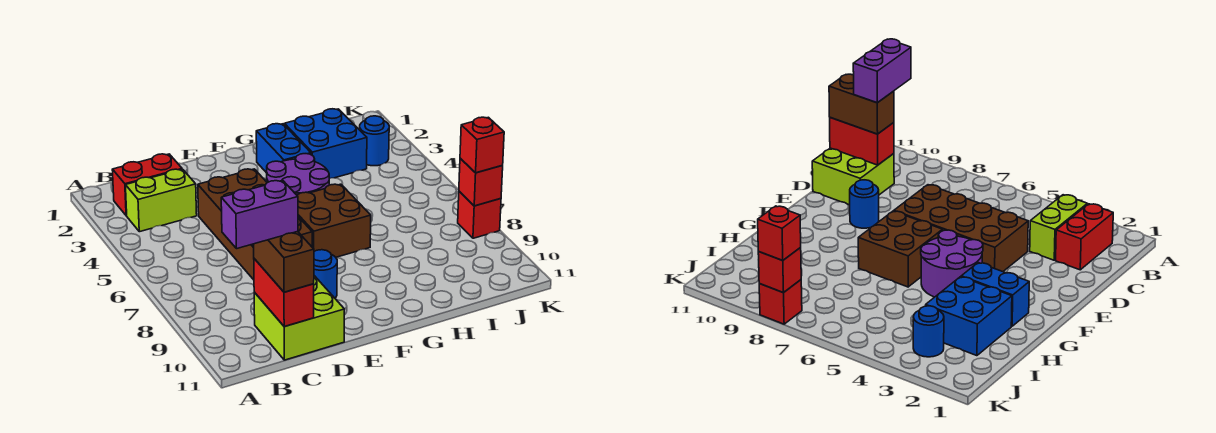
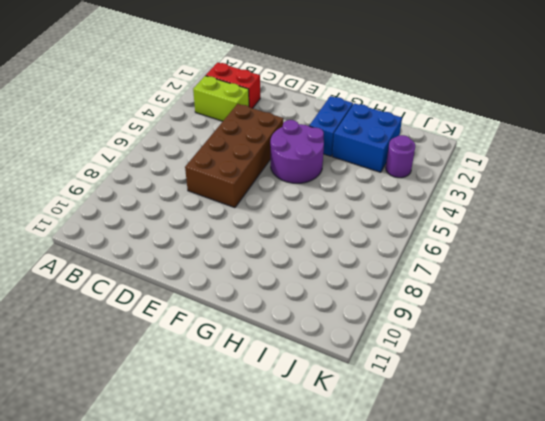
purple 1x1 round brick [386,135,415,178] -> blue 1x1 round brick [360,116,389,166]
none -> lime 2x2 brick [254,276,344,360]
none -> blue 1x1 round brick [314,250,337,298]
none -> brown 2x2 brick [297,184,371,257]

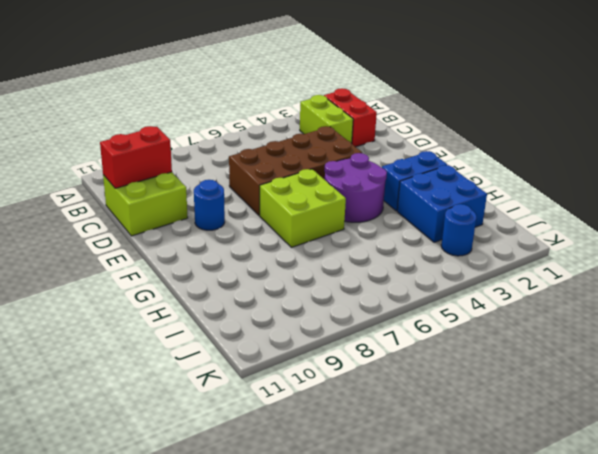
lime 2x2 brick [260,169,346,247] -> brown 2x2 brick [297,184,371,257]
none -> red 1x1 brick [458,191,501,238]
none -> red 1x1 brick [459,159,503,206]
none -> brown 1x2 brick [254,232,314,292]

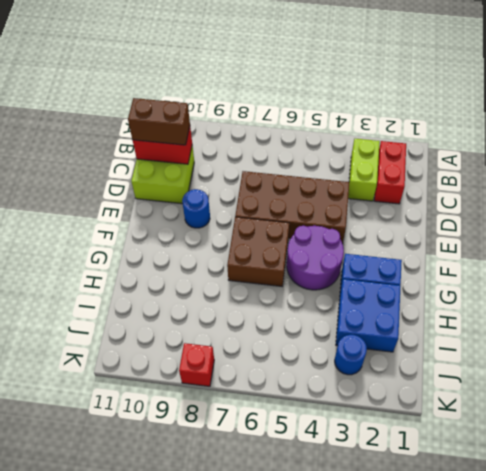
none -> red 1x1 brick [459,159,503,206]
none -> red 1x1 brick [460,117,504,173]
none -> purple 1x2 brick [221,180,298,249]

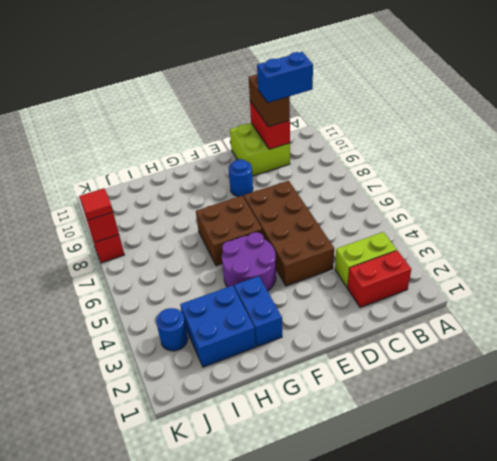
blue 1x2 brick [257,52,313,103] -> purple 1x2 brick [221,180,298,249]
red 1x1 tile [79,188,113,220] -> red 1x1 brick [460,117,504,173]

